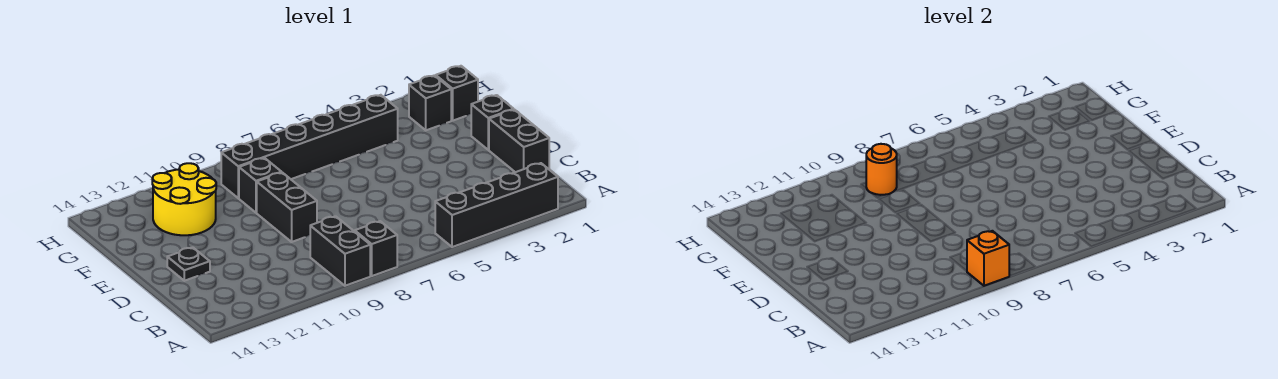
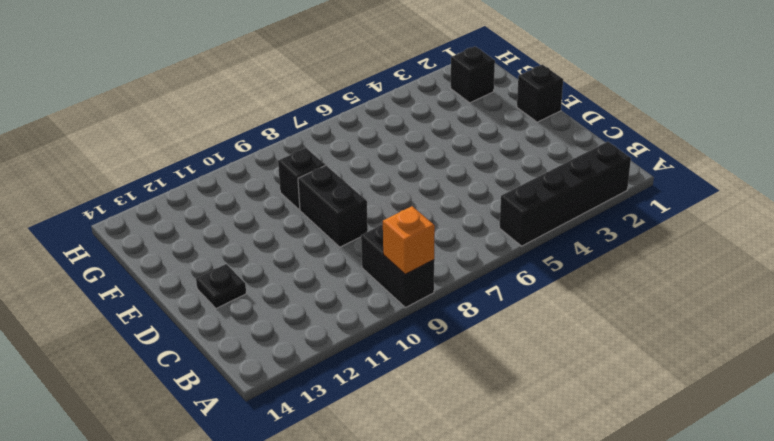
none -> black 1x1 brick [355,221,397,276]
none -> black 1x2 brick [489,110,549,172]
none -> yellow 2x2 round brick [152,163,216,235]

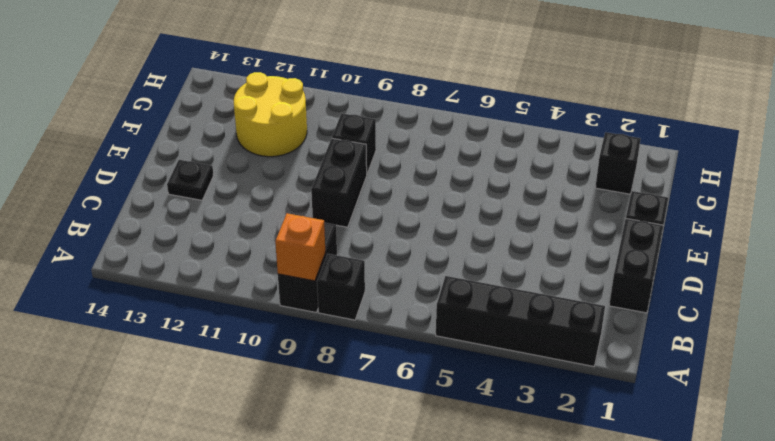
none -> black 1x1 brick [436,66,478,121]
none -> black 1x6 brick [221,95,398,198]
none -> orange 1x1 round brick [866,144,897,195]

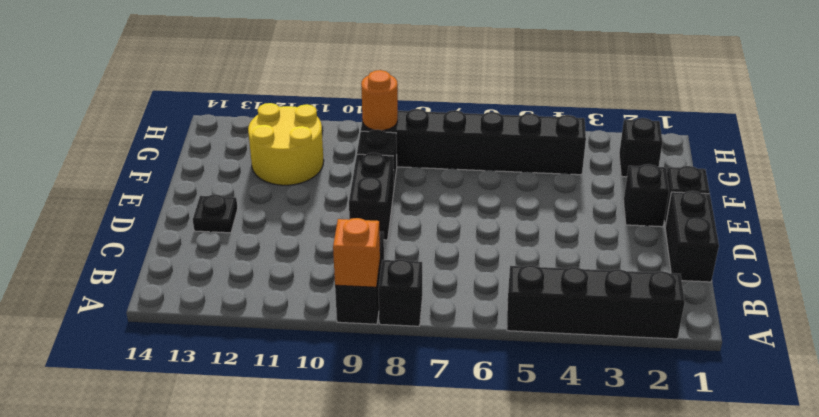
black 1x1 brick [624,164,669,227] -> black 1x1 brick moved to [436,66,478,121]

